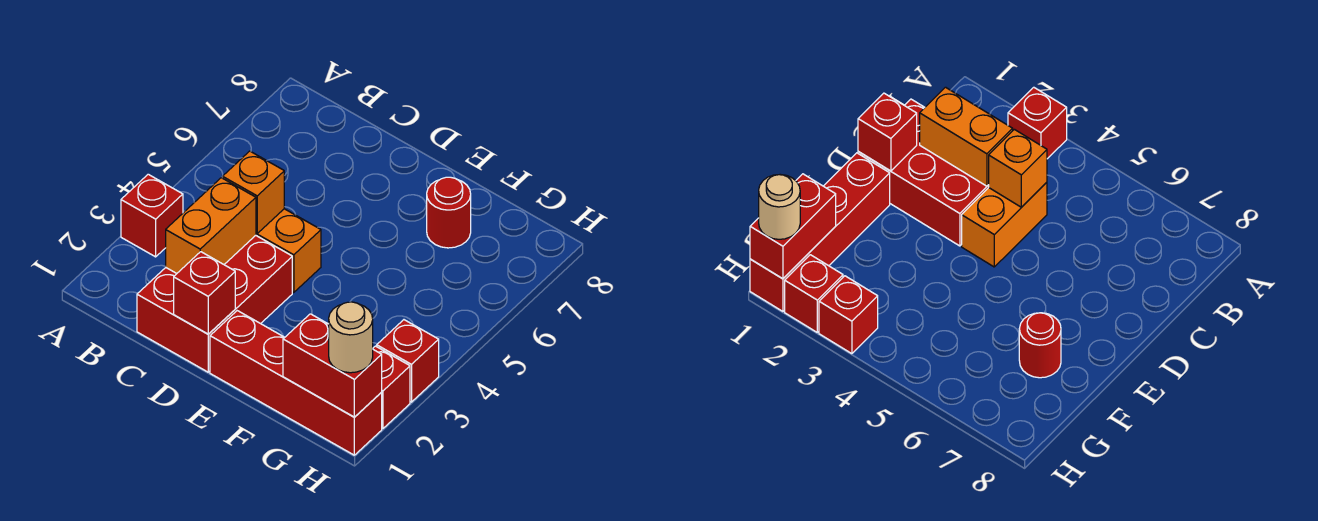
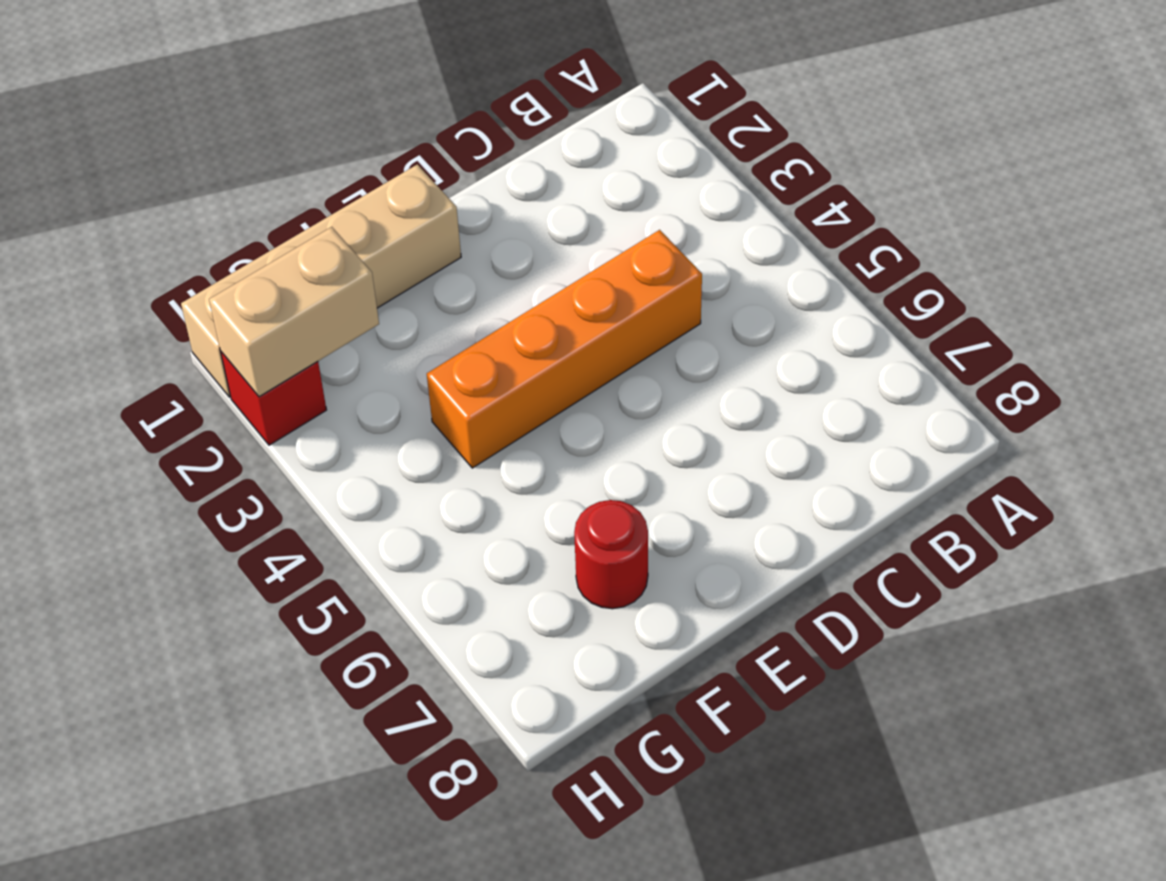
orange 1x4 brick [427,230,702,468] -> orange 1x2 brick [256,209,321,292]
tan 1x4 brick [181,164,461,397] -> red 1x4 brick [210,311,382,455]
tan 1x2 brick [209,227,379,397] -> none
none -> red 1x1 brick [121,174,183,257]
none -> red 2x3 brick [137,235,292,372]
none -> red 1x1 brick [377,320,439,402]

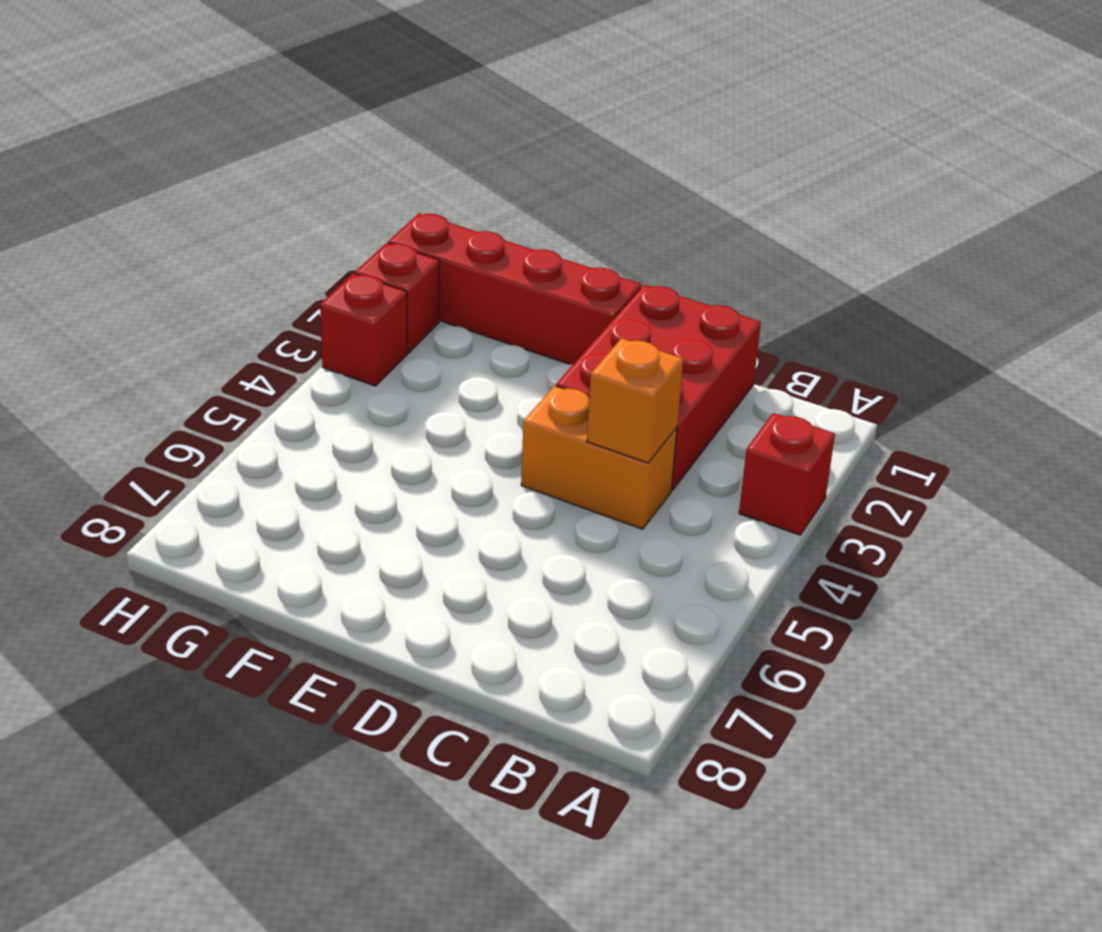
none -> red 1x1 round brick [427,177,471,248]
none -> orange 1x2 brick [166,178,256,273]
none -> red 1x1 brick [174,252,235,334]

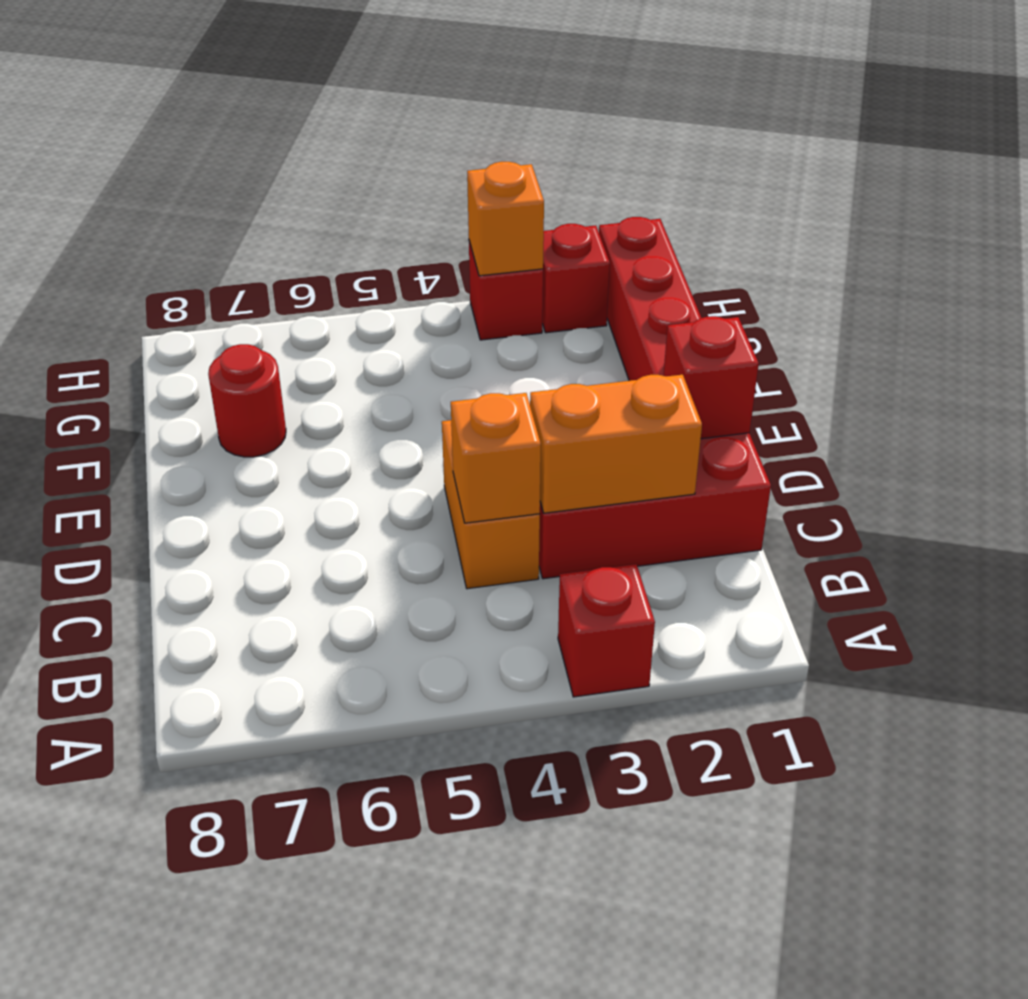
orange 1x1 brick [467,162,544,276] -> none
none -> red 1x2 brick [283,314,382,417]
none -> tan 1x1 round brick [329,302,373,373]

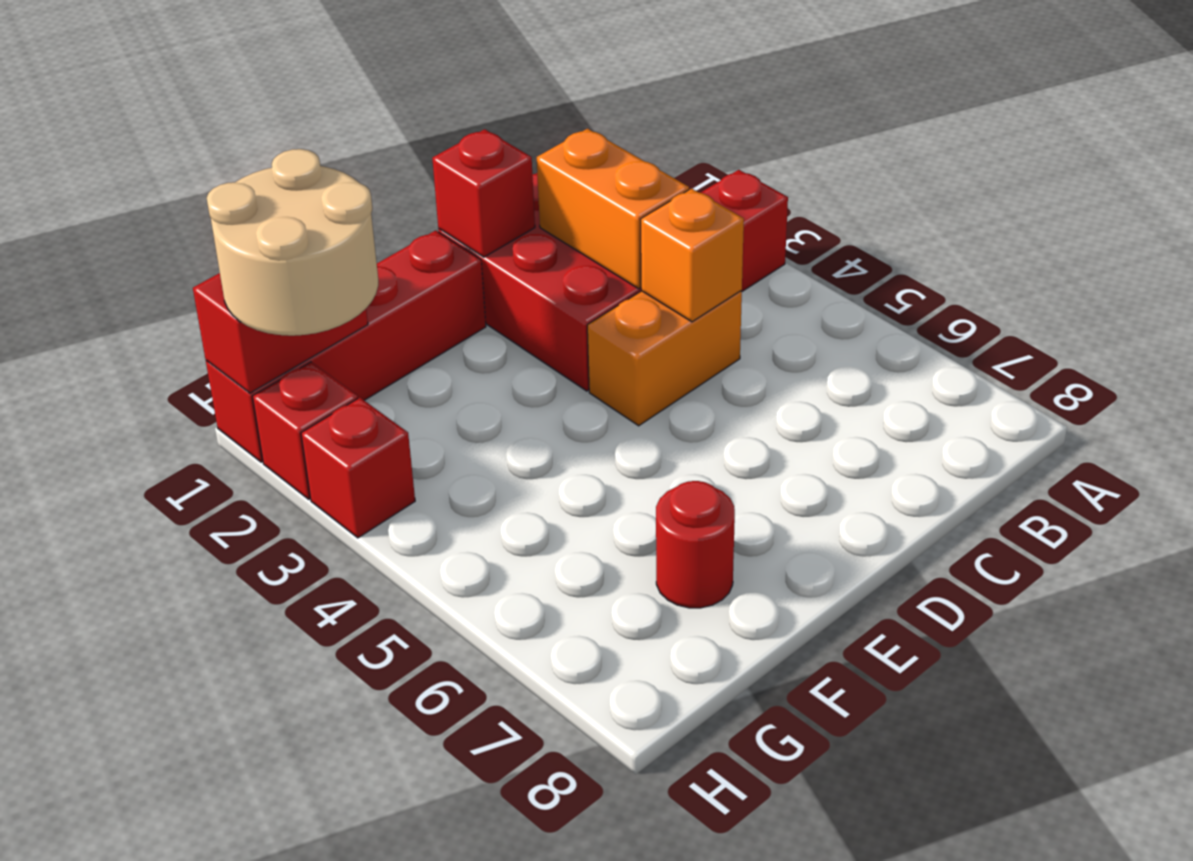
tan 2x2 round brick [207,149,378,336] -> tan 1x1 round brick [329,302,373,373]

